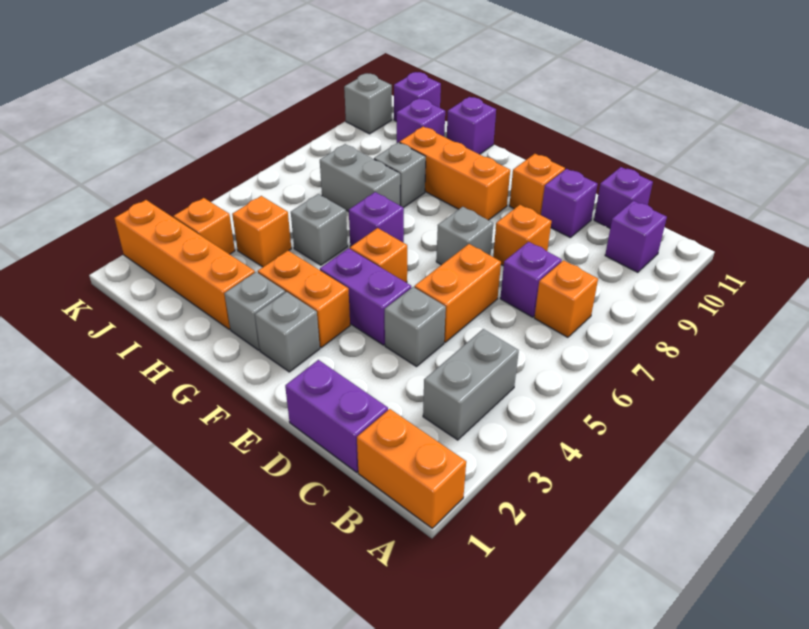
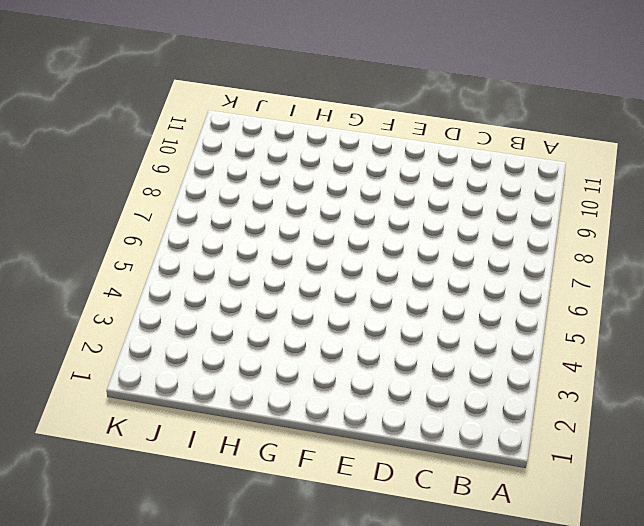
none -> orange 1x2 brick [357,409,466,528]
none -> grey 1x2 brick [423,329,519,440]
none -> orange 1x1 brick [534,260,598,337]
none -> purple 1x1 brick [605,201,667,272]

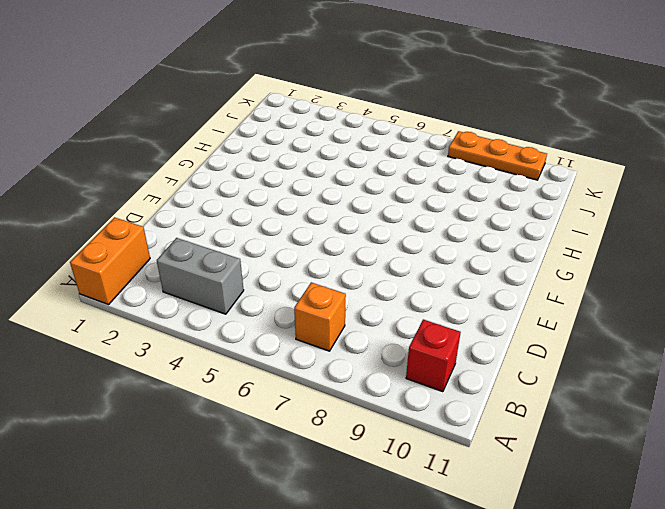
red 1x1 brick [406,319,461,392] -> purple 1x1 brick [605,201,667,272]
orange 1x3 plate [448,131,547,180] -> grey 1x1 brick [344,74,392,134]
none -> purple 1x2 brick [285,360,388,472]
none -> purple 1x1 brick [500,242,562,317]
none -> purple 1x1 brick [594,167,653,228]
none -> grey 1x1 brick [385,287,446,367]

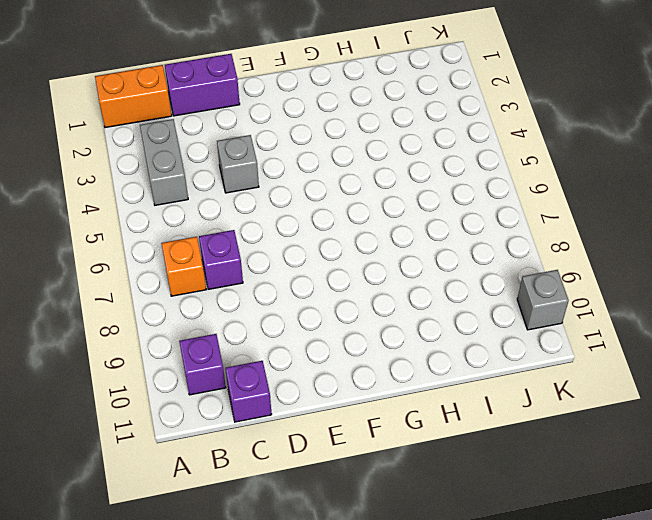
none -> orange 1x2 brick [414,244,501,342]
none -> orange 1x1 brick [493,205,552,266]
none -> purple 1x1 brick [541,169,598,237]
none -> purple 1x2 brick [320,248,411,345]

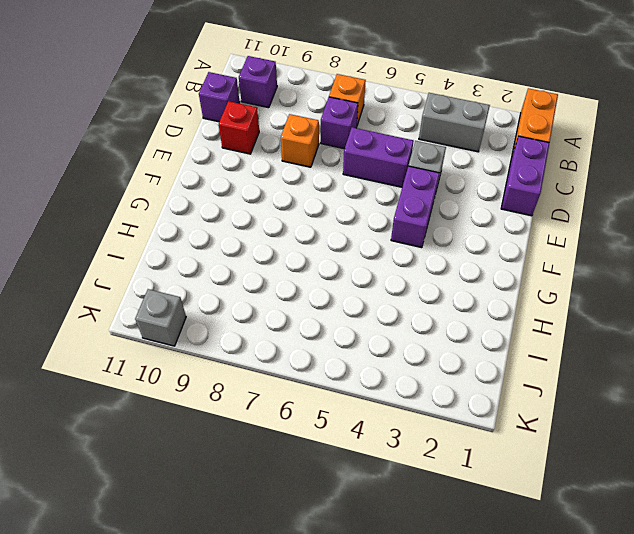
purple 1x2 brick [343,127,414,187] -> orange 1x2 brick [414,244,501,342]
red 1x1 brick [219,101,259,154] -> purple 1x1 brick [541,169,598,237]
none -> grey 1x1 brick [436,207,493,265]
none -> orange 1x1 brick [509,154,565,215]
none -> grey 1x1 brick [255,292,320,372]
none -> orange 1x2 brick [258,251,350,348]

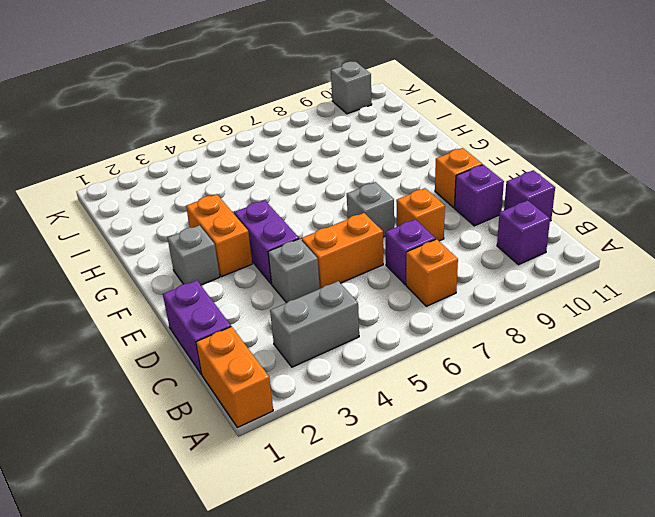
none -> orange 1x1 brick [350,228,407,283]
none -> orange 1x3 brick [400,127,510,220]
none -> grey 1x1 brick [224,272,285,350]
none -> purple 1x1 brick [349,192,404,247]

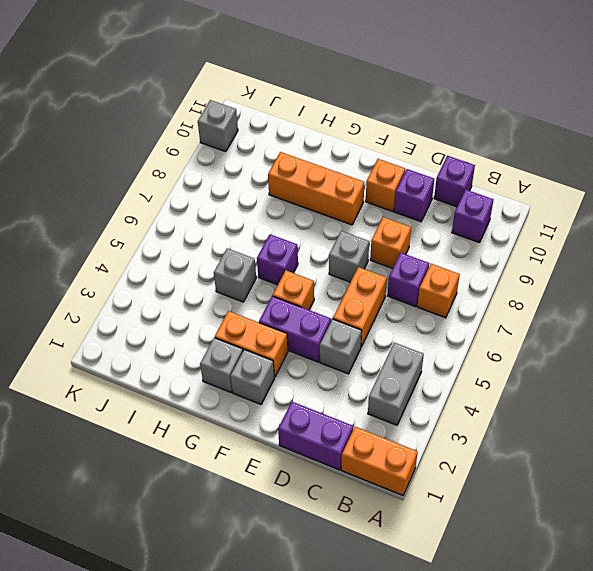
none -> orange 1x4 brick [115,200,255,329]
none -> grey 1x2 brick [320,144,400,212]
none -> grey 1x1 brick [374,142,426,208]
none -> purple 1x1 brick [447,97,496,154]

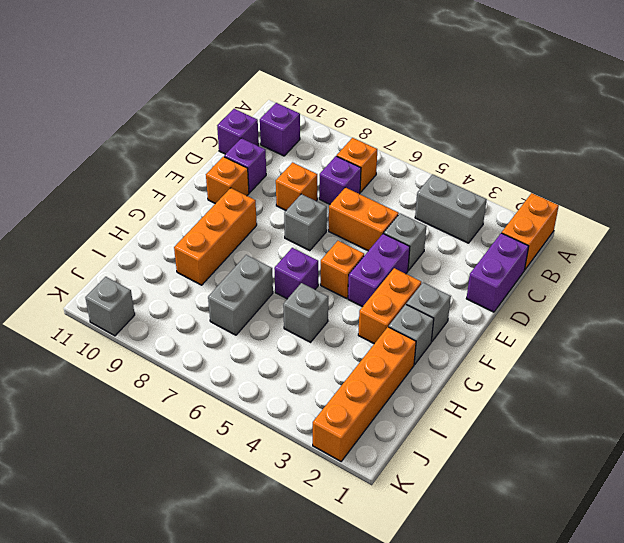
none -> grey 1x1 brick [374,142,426,208]
none -> purple 1x1 brick [447,97,496,154]
none -> orange 1x1 brick [232,196,291,267]
none -> purple 1x1 brick [397,98,445,143]

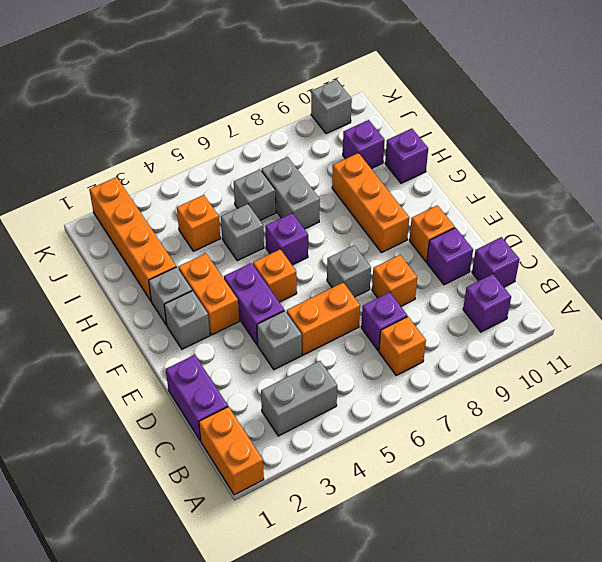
grey 1x1 brick [234,169,276,220] -> grey 1x1 brick moved to [374,142,426,208]
none -> orange 1x1 brick [174,198,235,254]
none -> purple 1x1 brick [394,72,441,121]

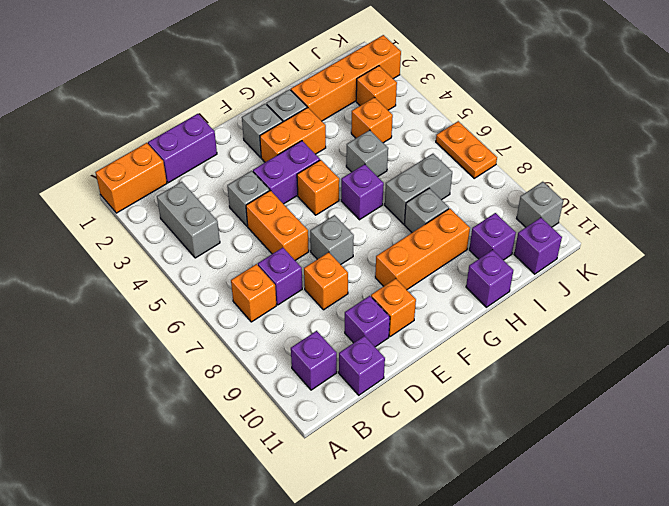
orange 1x2 plate [436,121,497,178] -> none

